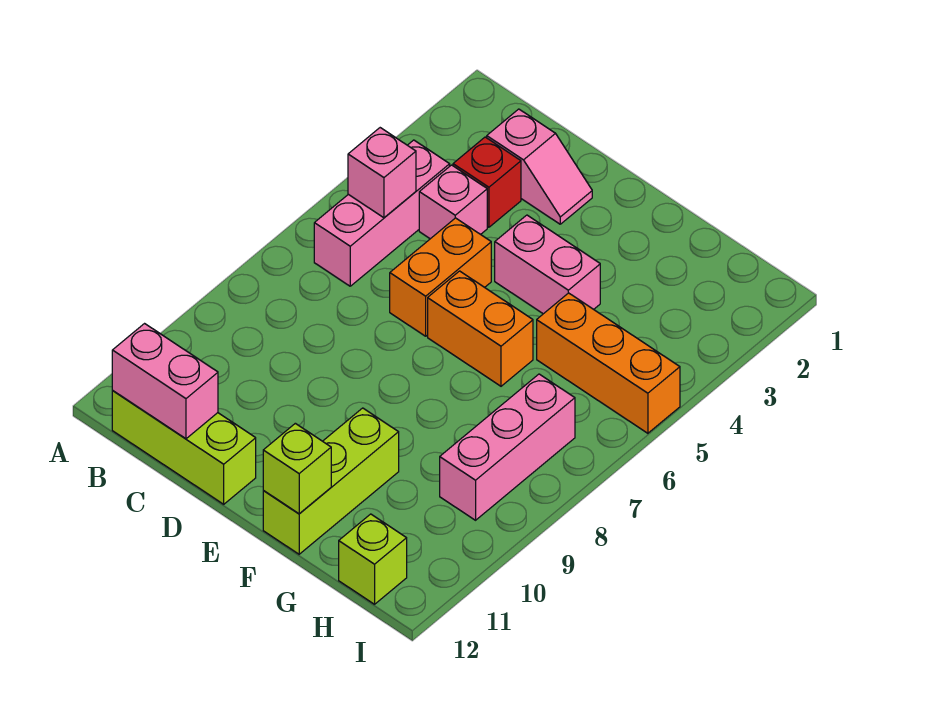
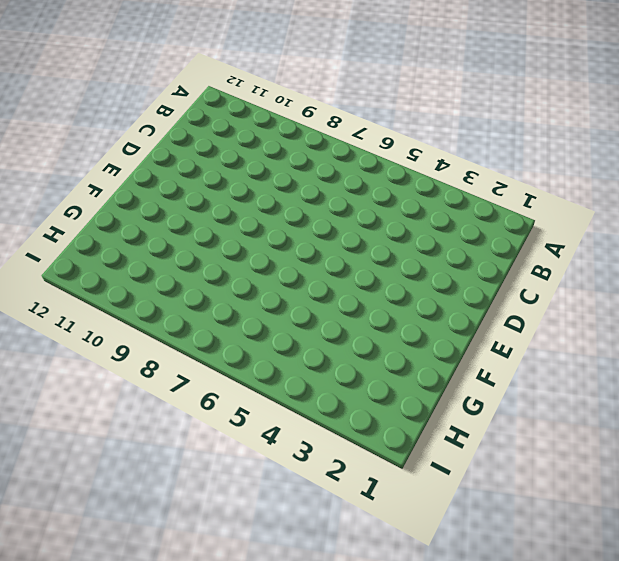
none -> pink 1x3 brick [314,140,450,286]
none -> lime 1x3 brick [112,391,256,504]
none -> pink 1x2 slope [487,109,592,224]

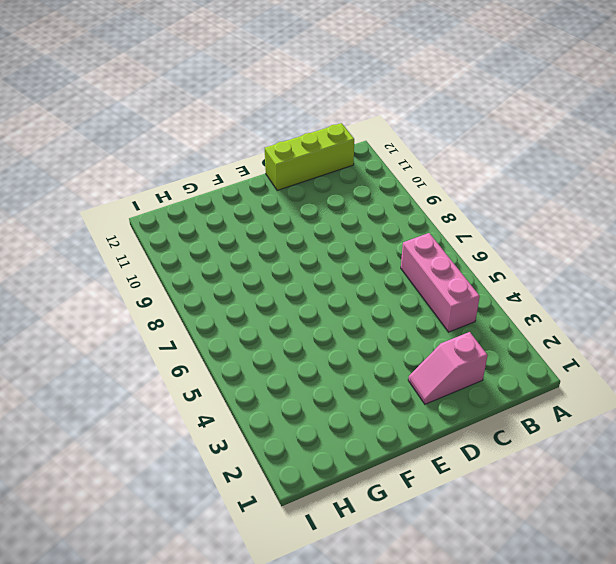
none -> red 1x1 brick [453,137,521,227]
none -> pink 1x1 brick [419,165,487,239]
none -> orange 1x2 brick [390,218,491,336]

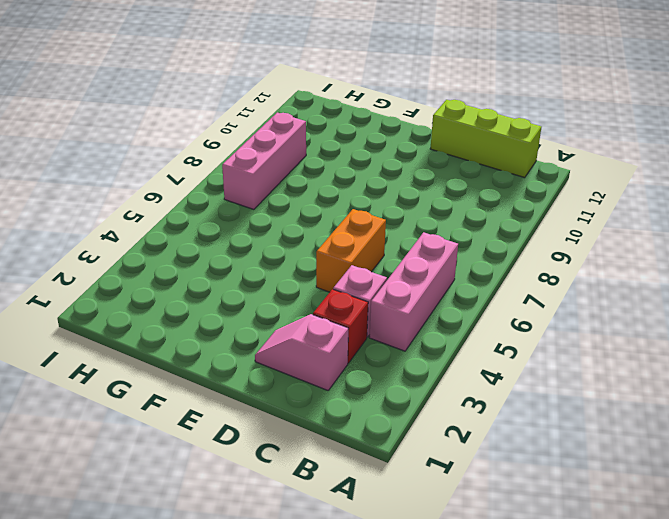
none -> pink 1x2 brick [495,215,600,314]
none -> orange 1x2 brick [428,271,533,386]
none -> lime 1x3 brick [263,408,399,554]

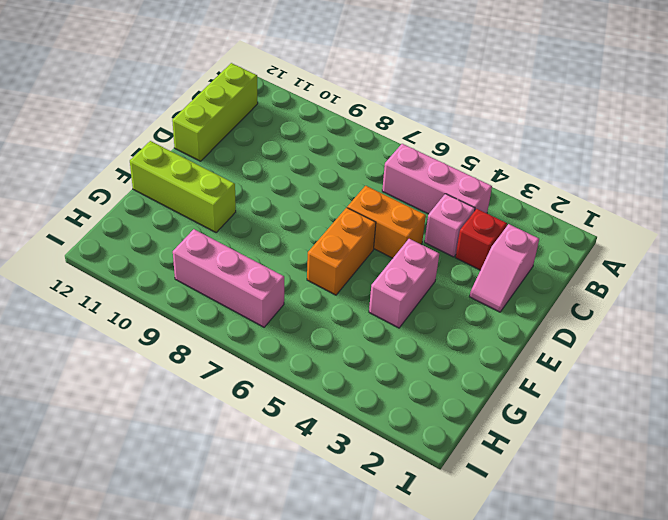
none -> orange 1x3 brick [537,293,680,433]
none -> lime 1x1 brick [339,514,407,604]
none -> pink 1x1 brick [348,128,416,218]

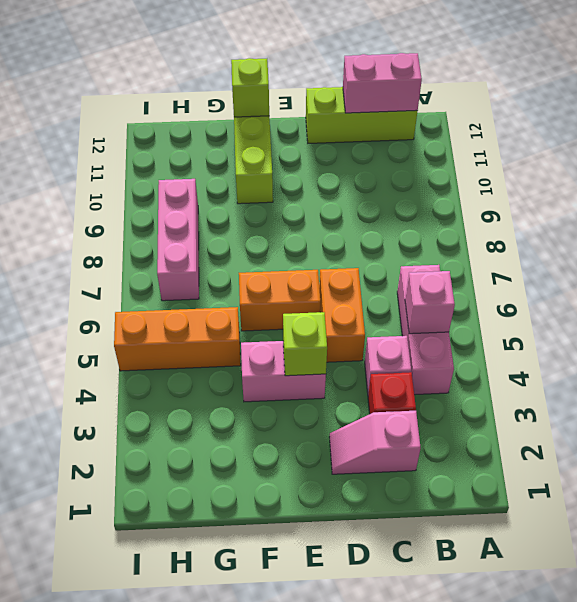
lime 1x1 brick [283,312,327,376] -> lime 1x1 brick moved to [339,514,407,604]

